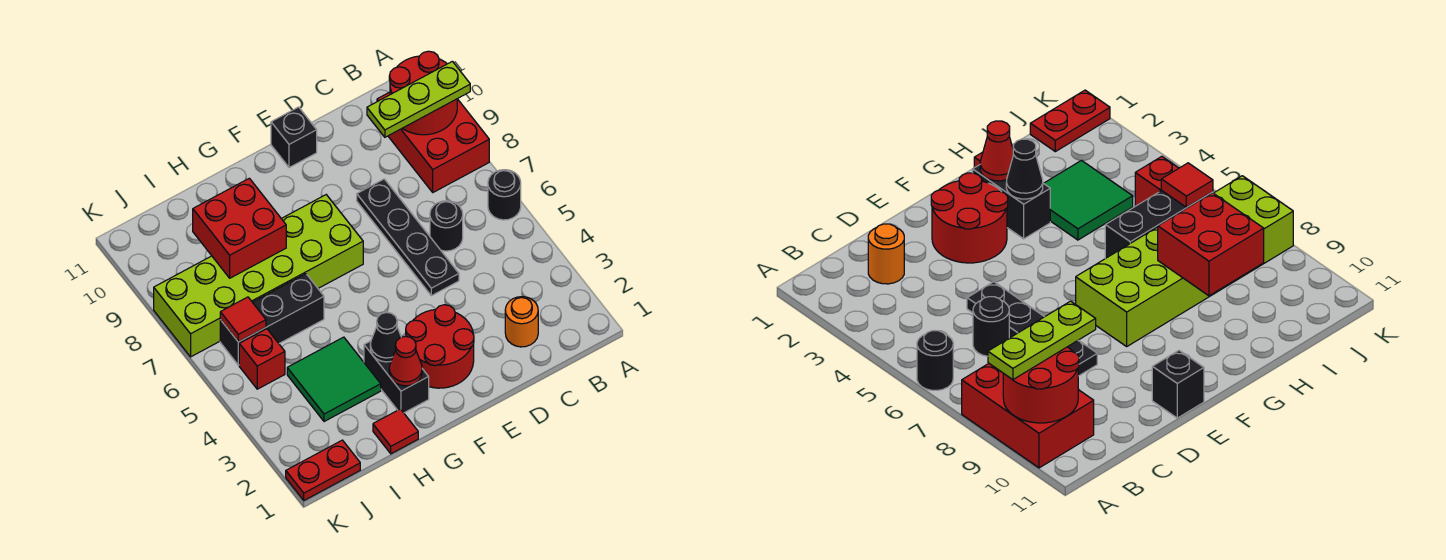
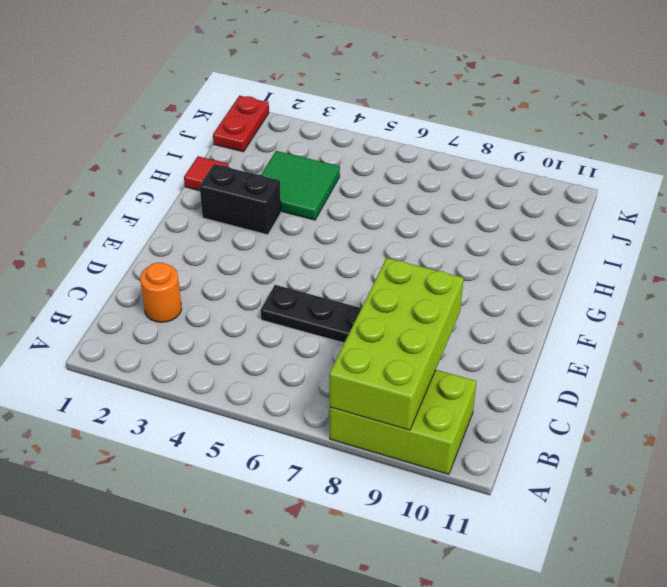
lime 2x3 brick [330,370,476,474] -> red 2x3 brick [377,92,489,192]
lime 2x4 brick [329,258,463,430] -> red 2x2 round brick [389,51,457,135]
none -> black 1x1 round brick [488,170,521,220]
none -> black 1x1 round brick [430,201,463,251]
none -> red 2x2 round brick [406,305,474,388]

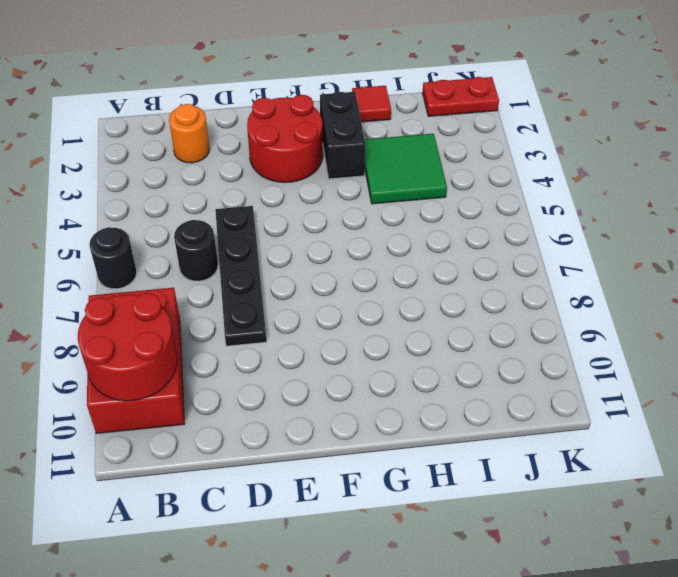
none -> black 1x1 brick [271,107,317,168]
none -> lime 2x6 brick [154,195,363,357]
none -> black 1x3 brick [220,274,324,365]

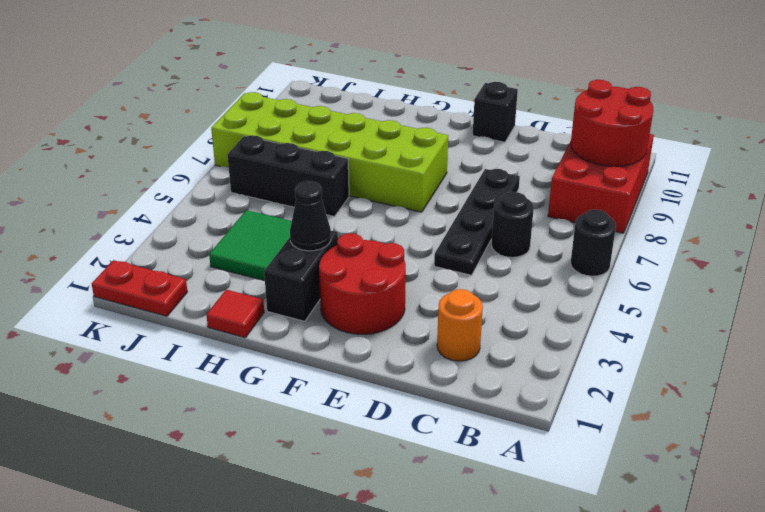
none -> red 1x1 brick [239,329,285,389]
none -> red 1x1 cone [389,336,422,386]
none -> red 2x2 brick [193,178,286,278]

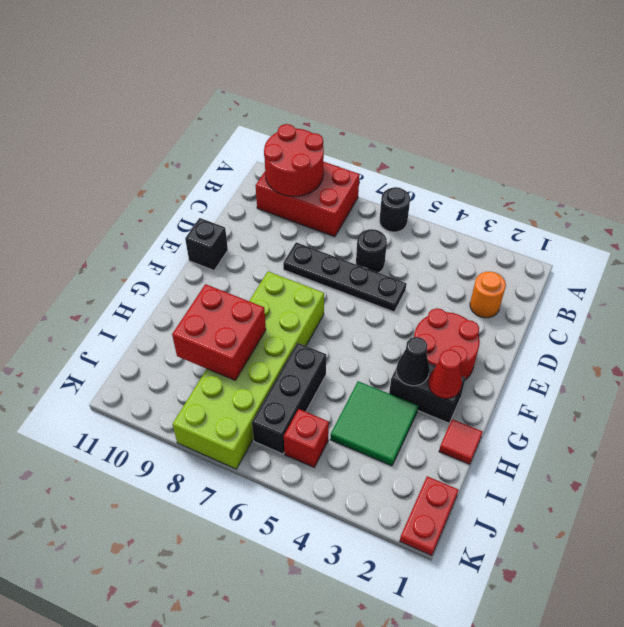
none -> red 1x1 tile [220,297,266,342]
none -> lime 1x3 plate [367,61,470,137]

